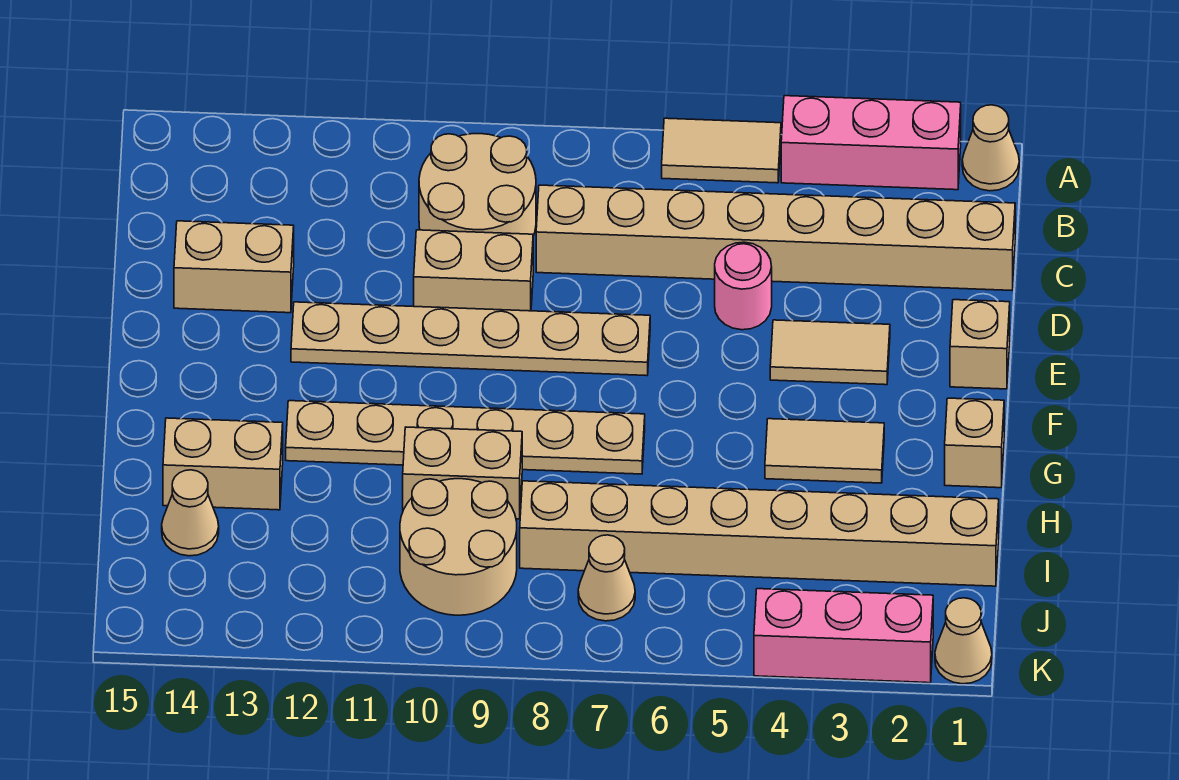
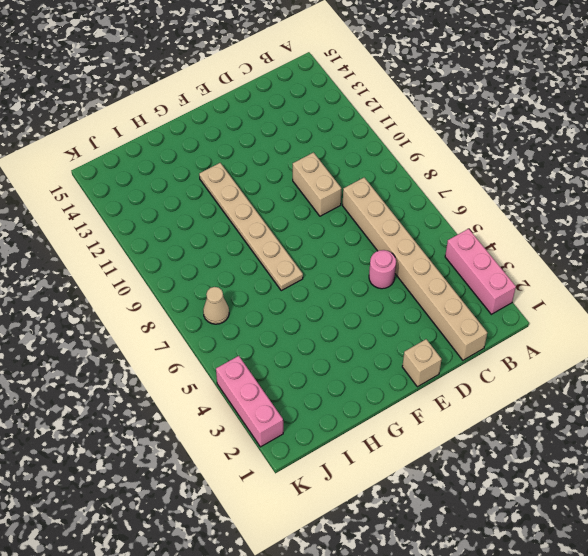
none -> tan 1x1 cone [962,105,1019,191]
none -> tan 1x2 tile [662,118,781,183]
none -> tan 2x2 round brick [419,134,536,235]

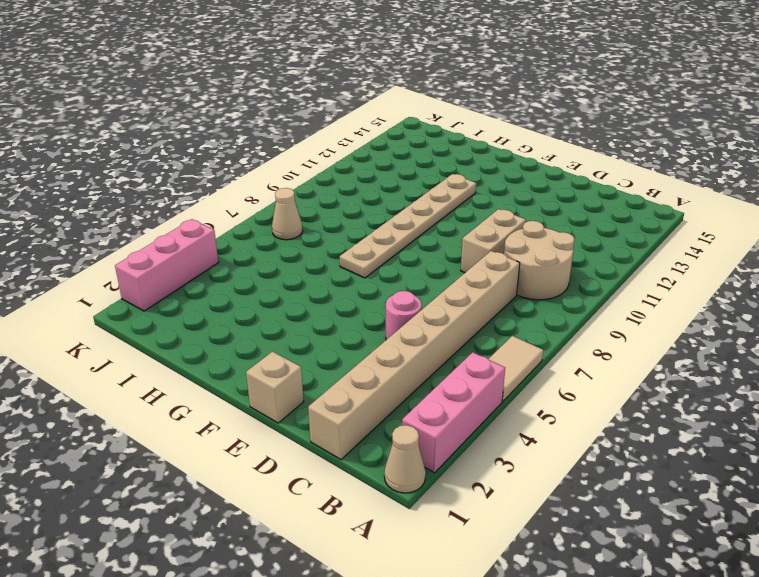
none -> tan 1x2 brick [174,221,294,313]
none -> tan 1x2 tile [770,320,890,385]
none -> tan 1x6 plate [291,302,650,376]

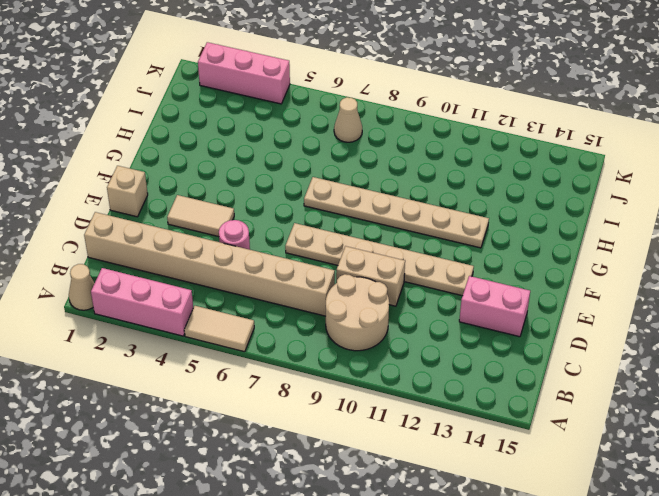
pink 1x2 brick [459,276,530,337] -> tan 1x2 brick [174,221,294,313]
none -> tan 1x1 brick [945,398,1004,488]
none -> tan 1x2 tile [765,419,884,483]
none -> tan 1x2 brick [403,427,522,519]

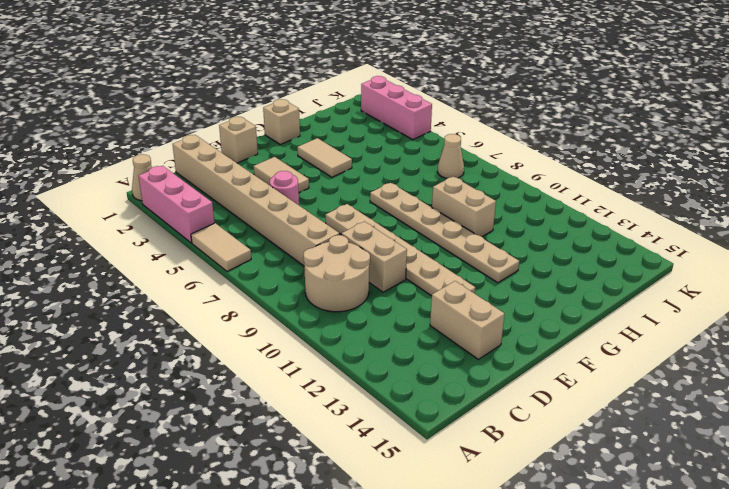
none -> tan 1x2 brick [163,418,283,510]
none -> tan 1x8 brick [520,481,999,586]
none -> tan 2x2 round brick [400,479,517,615]

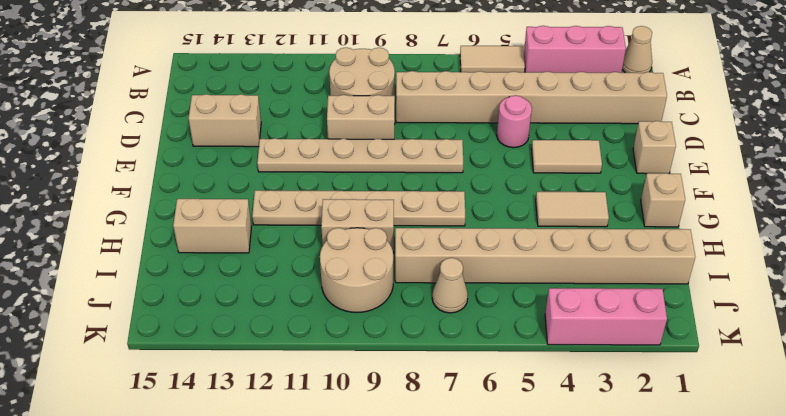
none -> tan 1x1 cone [162,470,219,556]
none -> tan 1x1 cone [935,598,992,684]

